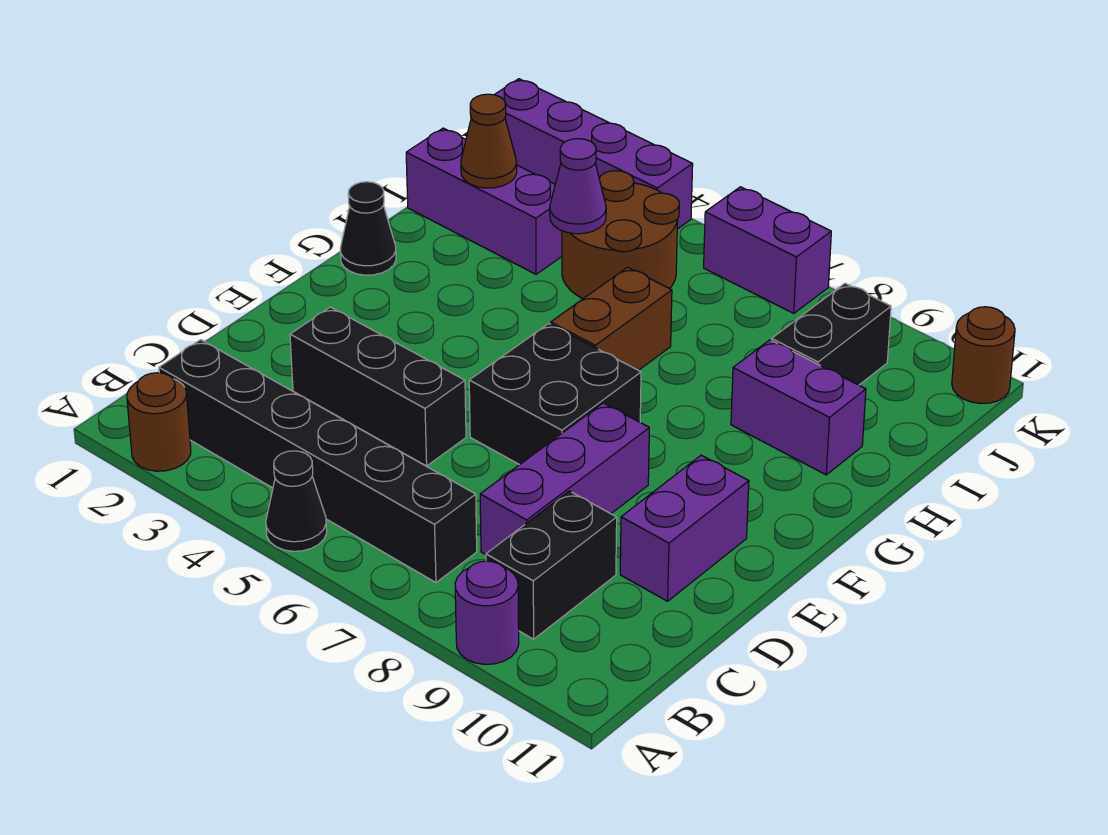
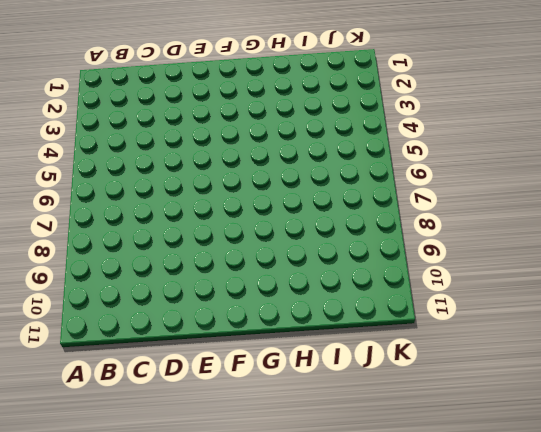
none -> brown 1x1 round brick [127,373,191,471]
none -> black 1x1 cone [266,451,327,551]
none -> purple 1x1 round brick [455,561,519,664]

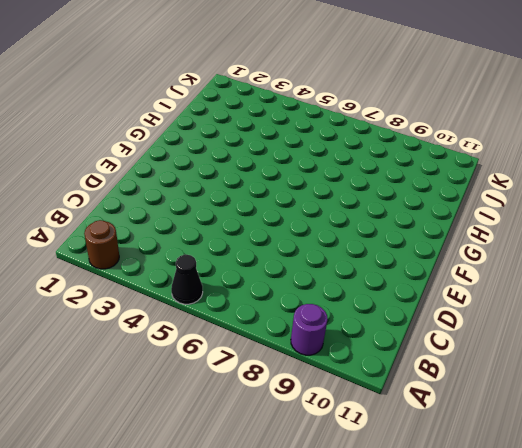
none -> black 1x6 brick [159,340,477,582]
none -> black 1x2 brick [486,491,617,639]
none -> purple 1x3 brick [480,403,649,554]

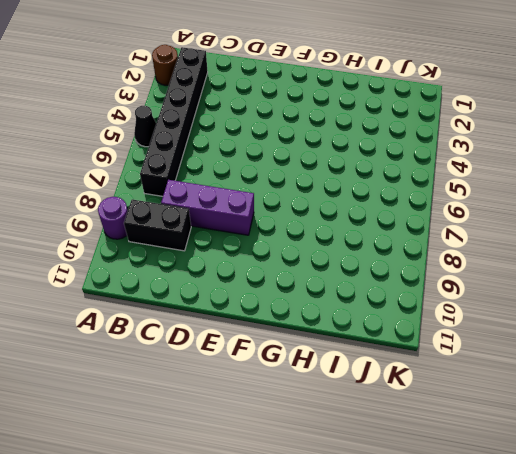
none -> black 1x3 brick [290,307,466,466]
none -> purple 1x2 brick [620,455,749,601]
none -> black 2x2 brick [469,324,641,465]

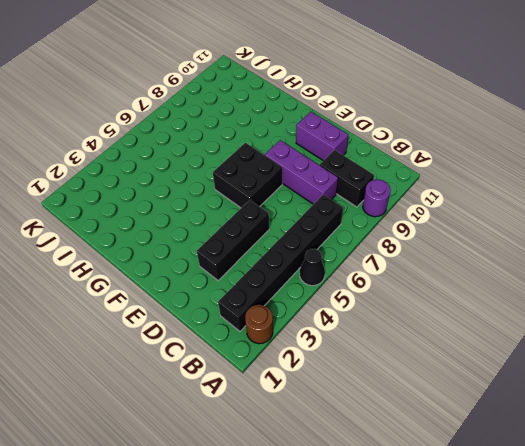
none -> black 1x1 cone [340,182,396,275]
none -> brown 1x2 brick [551,267,672,370]
none -> purple 1x2 brick [731,340,866,475]

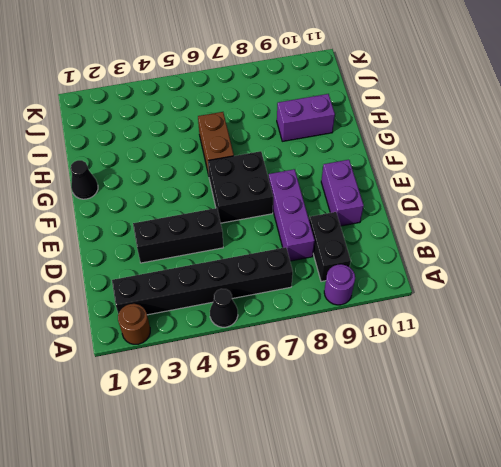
none -> purple 1x3 brick [406,128,562,274]
none -> brown 2x2 round brick [562,171,679,299]
none -> black 1x2 brick [772,283,891,385]

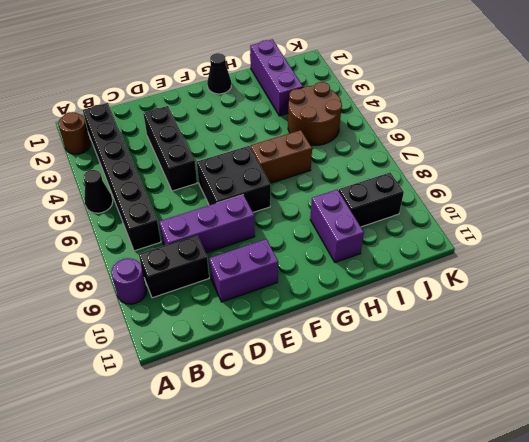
none -> purple 1x4 brick [494,79,693,229]
none -> purple 1x2 brick [704,187,831,313]
none -> brown 1x1 round brick [952,307,1015,404]

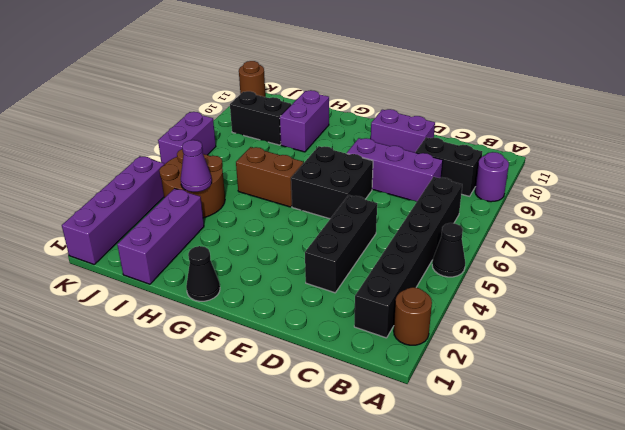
none -> brown 1x1 cone [461,94,517,188]

